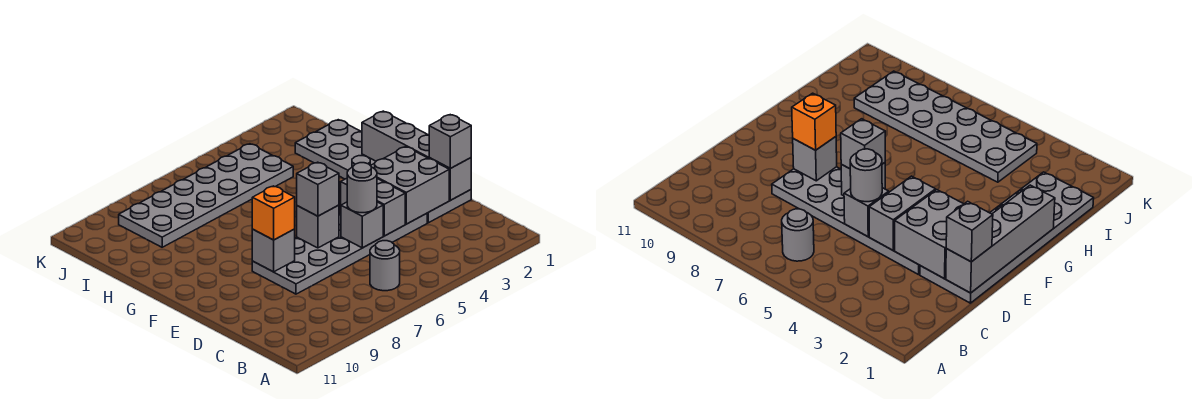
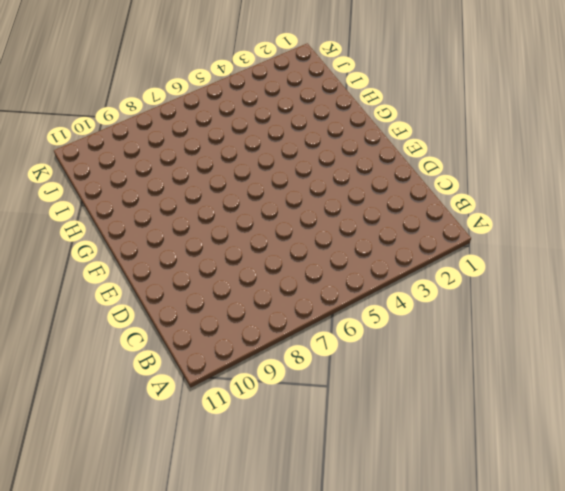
none -> grey 1x1 round brick [370,241,400,291]
none -> grey 2x6 plate [295,120,471,223]
none -> grey 2x6 plate [252,213,427,294]

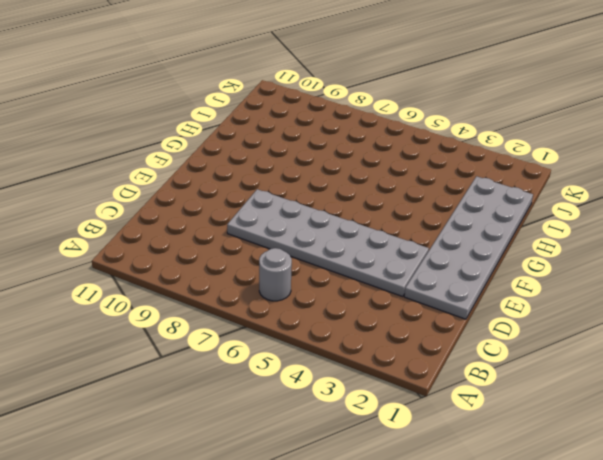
none -> grey 2x6 plate [119,144,293,247]
none -> grey 1x4 brick [362,111,471,200]
none -> grey 2x2 brick [370,147,449,224]

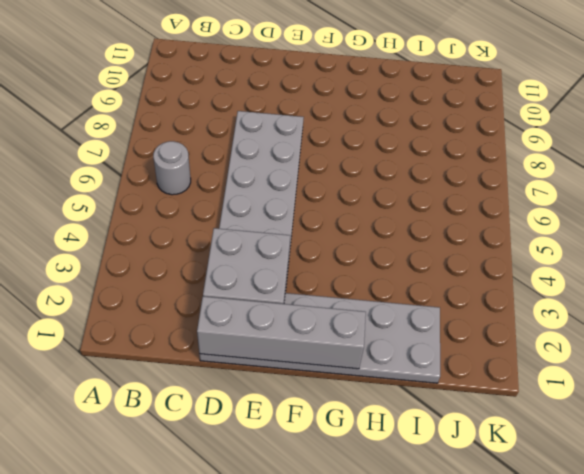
none -> grey 2x6 plate [119,144,293,247]
none -> grey 1x2 brick [341,178,405,236]
none -> grey 1x1 brick [341,202,383,248]

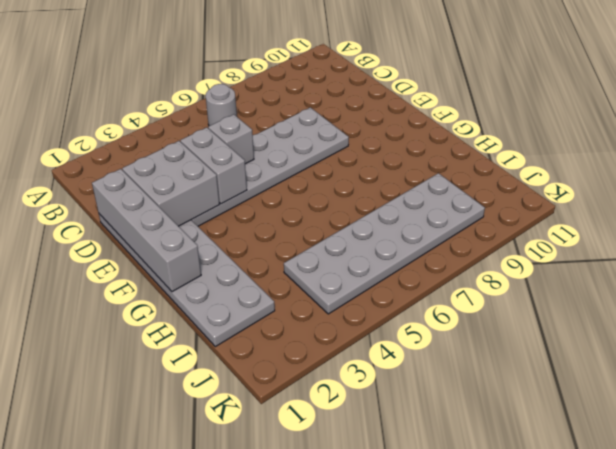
none -> grey 1x1 brick [297,205,339,248]
none -> grey 1x1 brick [252,229,295,272]
none -> grey 1x1 brick [429,115,471,168]

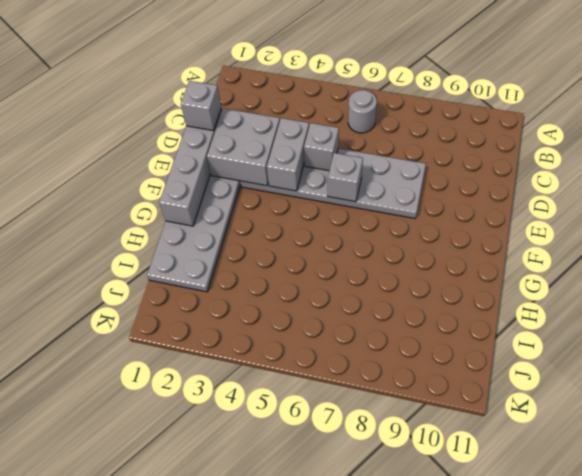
none -> grey 2x6 plate [119,144,293,247]
none -> grey 1x1 brick [252,229,295,272]
none -> grey 1x1 round brick [347,163,377,213]

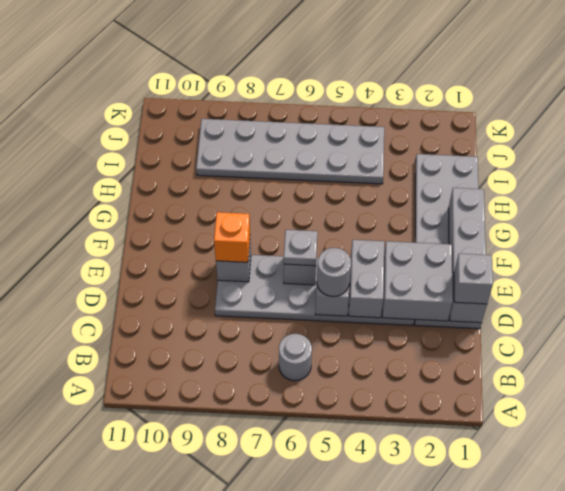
grey 1x1 plate [284,230,318,266] -> grey 1x1 brick [297,162,339,216]

